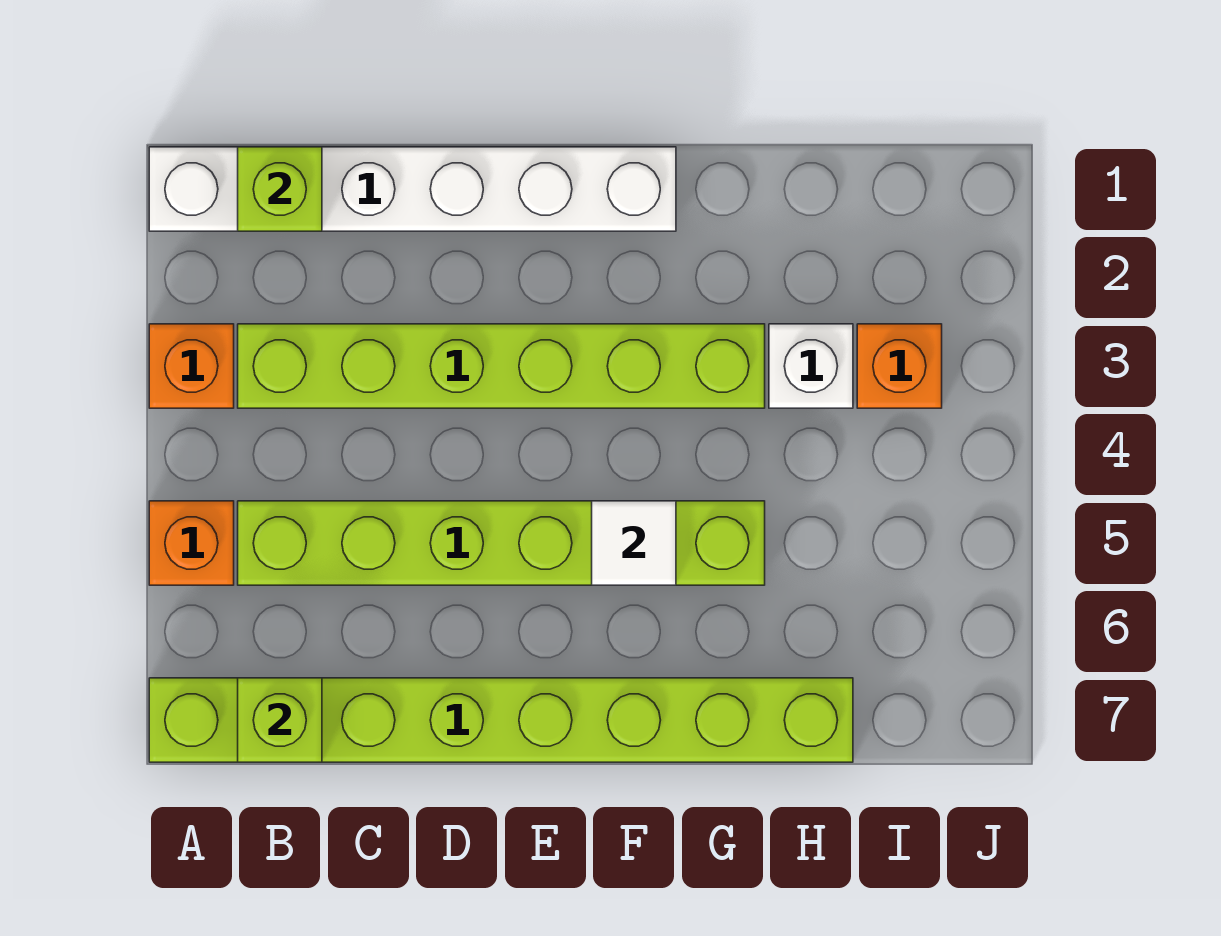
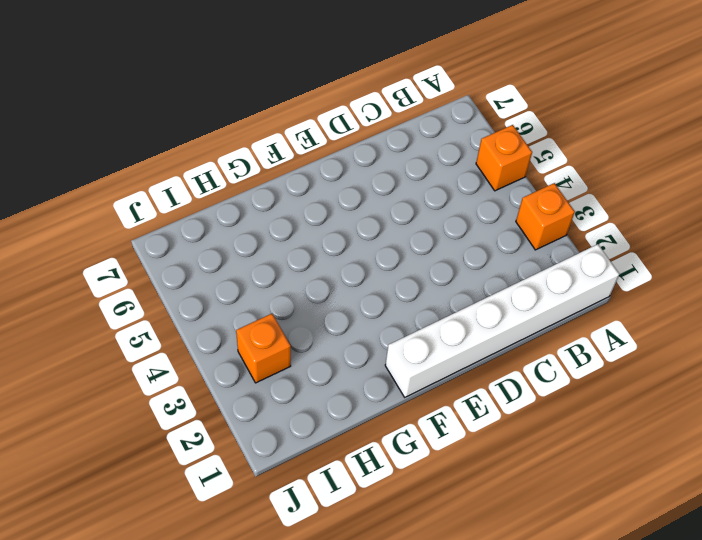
none -> lime 1x8 brick [149,678,853,762]
none -> lime 1x6 brick [238,324,765,408]

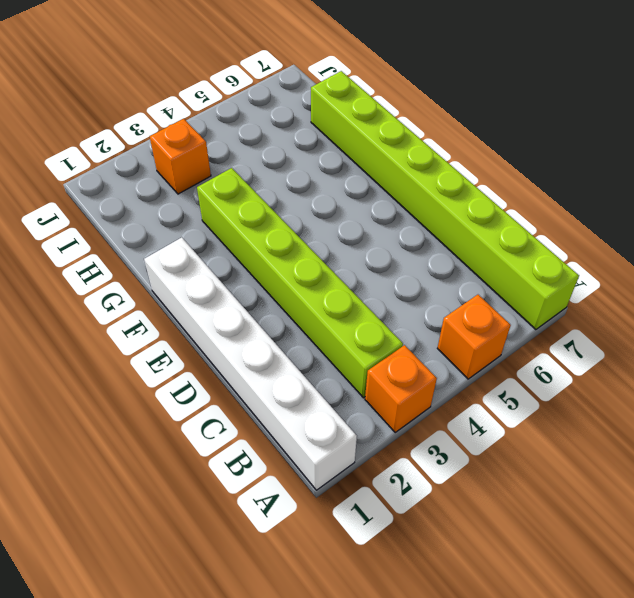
none -> lime 1x6 brick [238,501,765,585]
none -> white 1x1 brick [769,324,853,408]

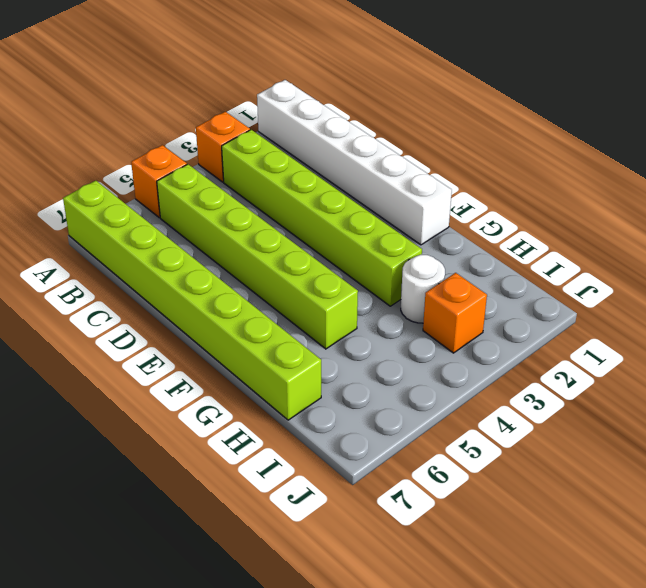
white 1x1 round brick [401,255,445,323] -> white 1x1 brick [769,324,853,408]
none -> lime 1x1 brick [238,147,322,231]
none -> lime 1x1 brick [238,678,322,762]

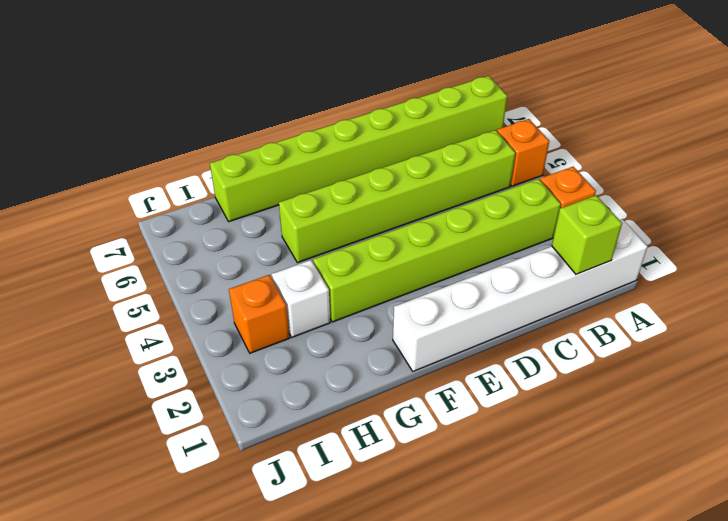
none -> lime 1x1 brick [238,678,322,762]
none -> white 1x1 tile [592,501,676,585]

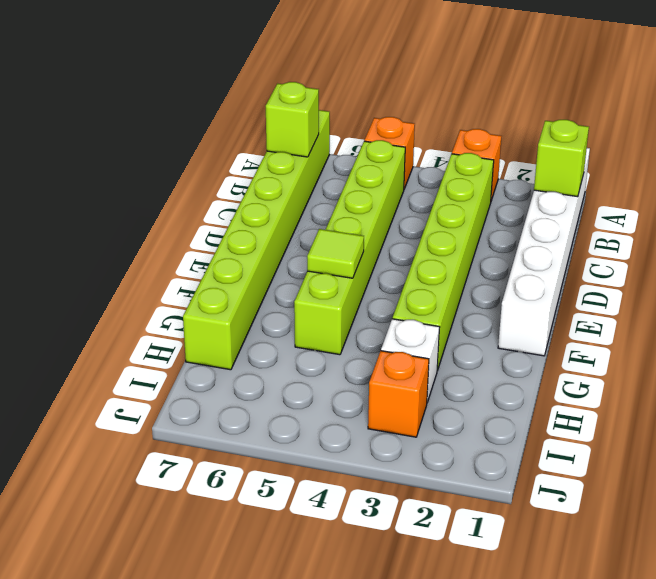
lime 1x1 tile [307,229,364,278] -> white 1x1 tile [592,501,676,585]

